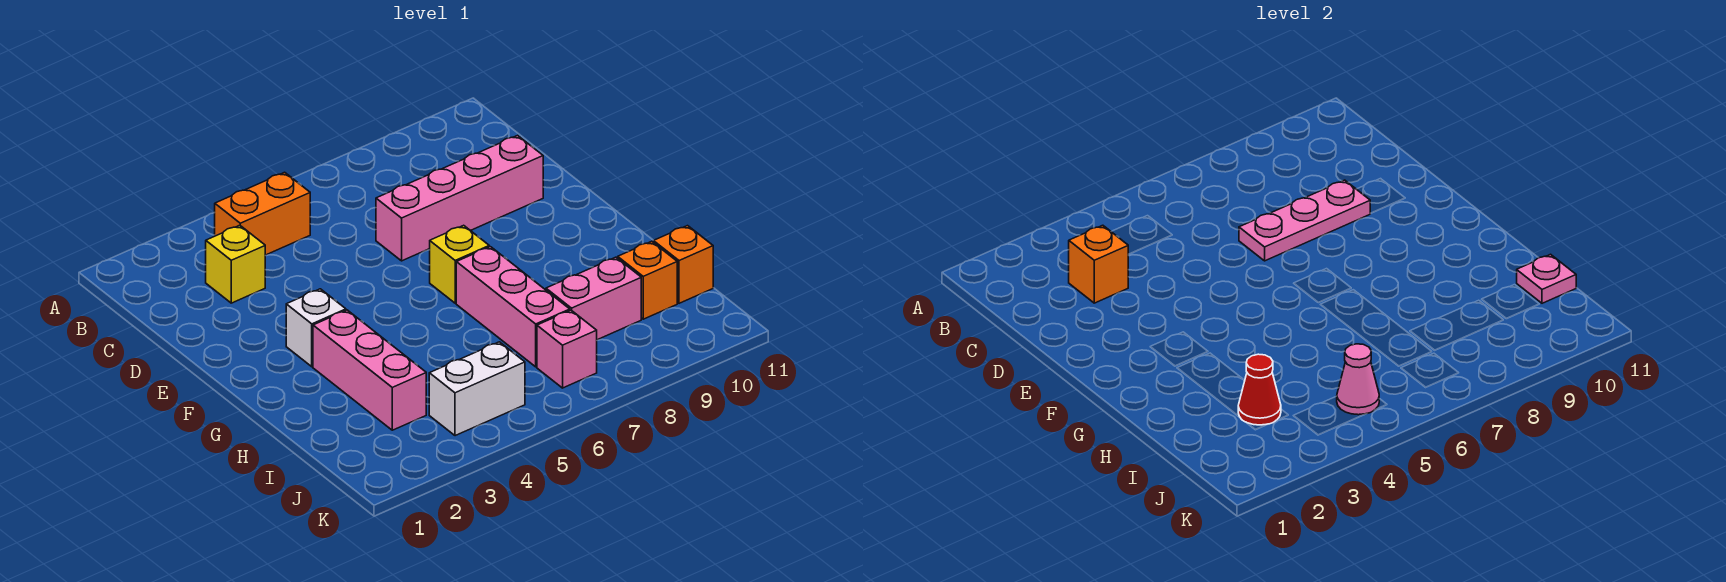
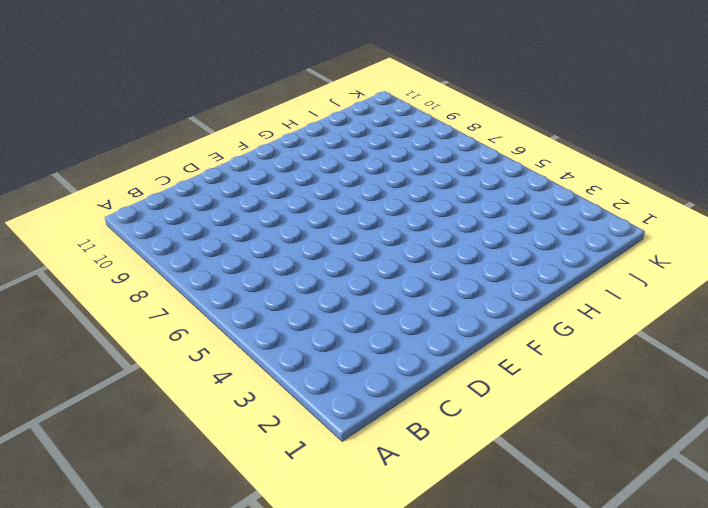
none -> orange 1x2 brick [214,172,310,255]
none -> yellow 1x1 brick [206,225,265,303]
none -> pink 1x4 brick [376,135,543,261]

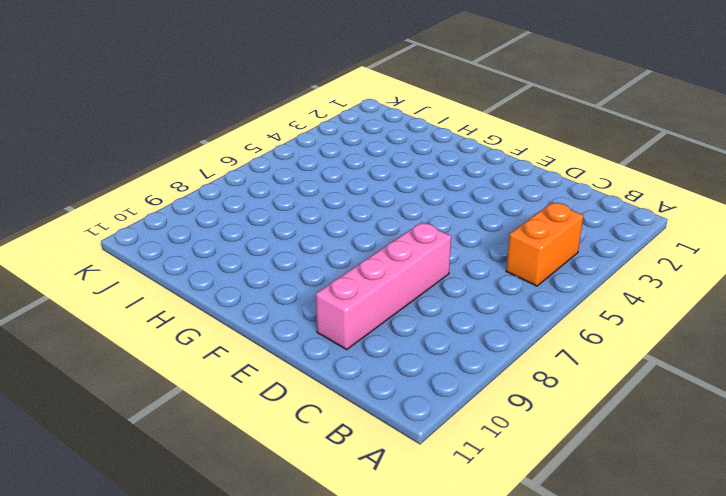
none -> yellow 1x1 brick [206,225,265,303]
none -> white 1x1 brick [286,289,346,367]
none -> yellow 1x1 brick [430,225,489,303]

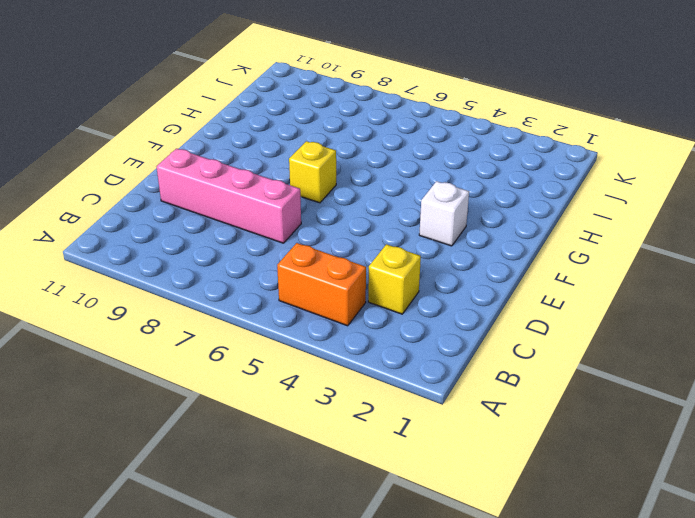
none -> pink 1x3 brick [313,310,426,430]
none -> pink 1x3 brick [456,247,570,367]
none -> pink 1x2 brick [546,257,641,340]

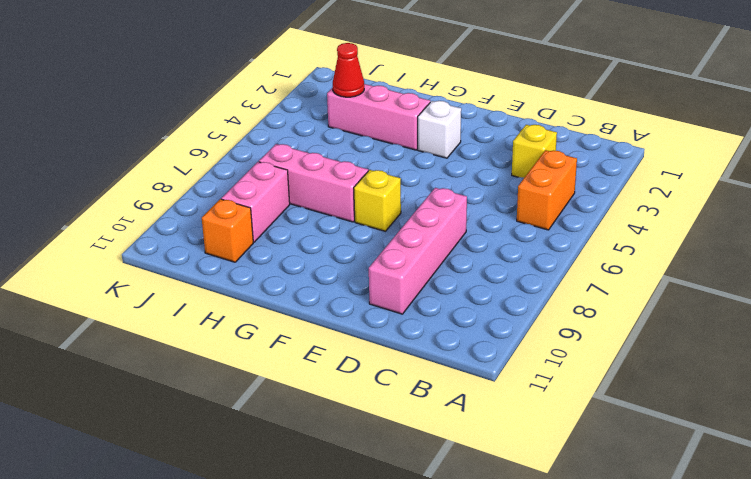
none -> orange 1x1 brick [654,226,713,303]
none -> white 1x2 brick [429,342,525,436]
none -> pink 1x1 brick [537,310,597,388]

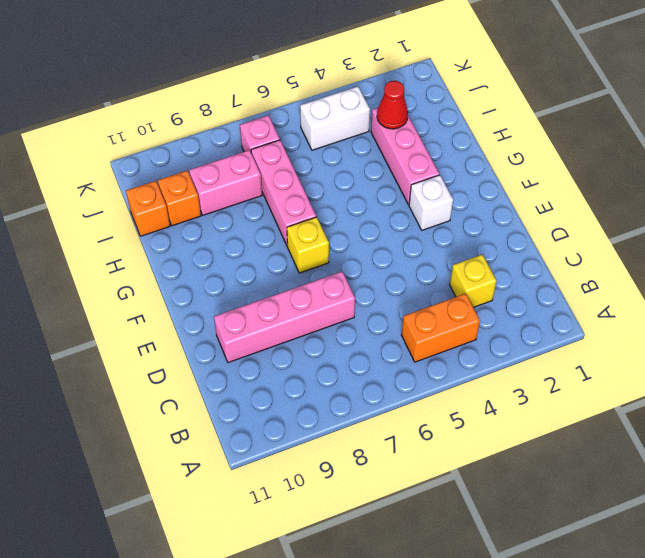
none -> orange 1x1 brick [1069,225,1128,303]
none -> pink 1x3 plate [1239,180,1370,261]
none -> pink 1x1 plate [1517,254,1576,303]

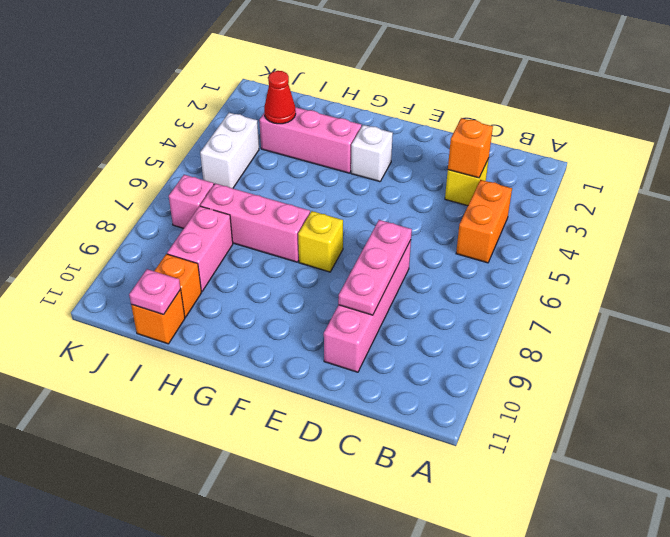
none -> pink 1x1 cone [1337,344,1379,415]

